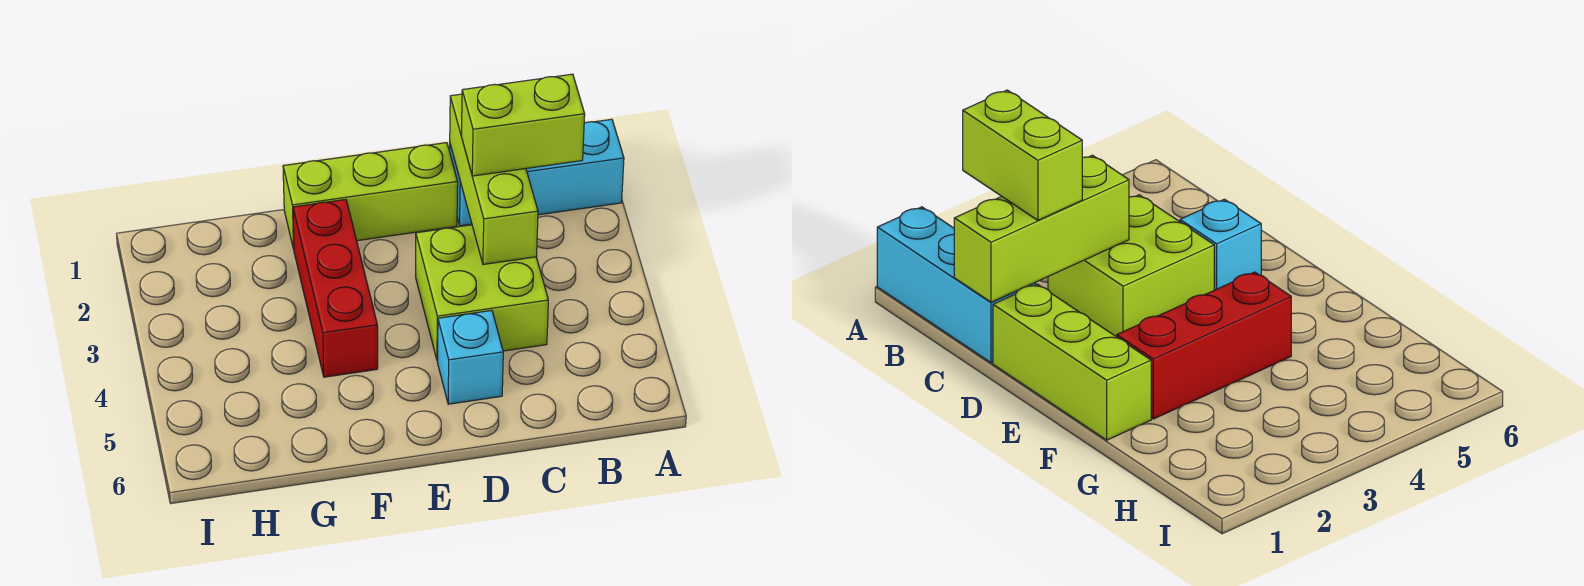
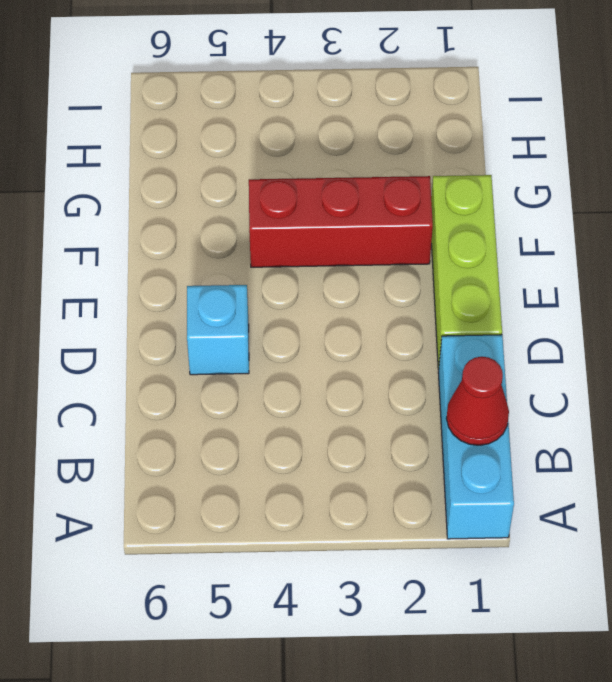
red 1x1 cone [446,357,509,445] -> none
none -> lime 2x2 brick [416,225,548,361]
none -> lime 1x3 brick [450,94,538,264]

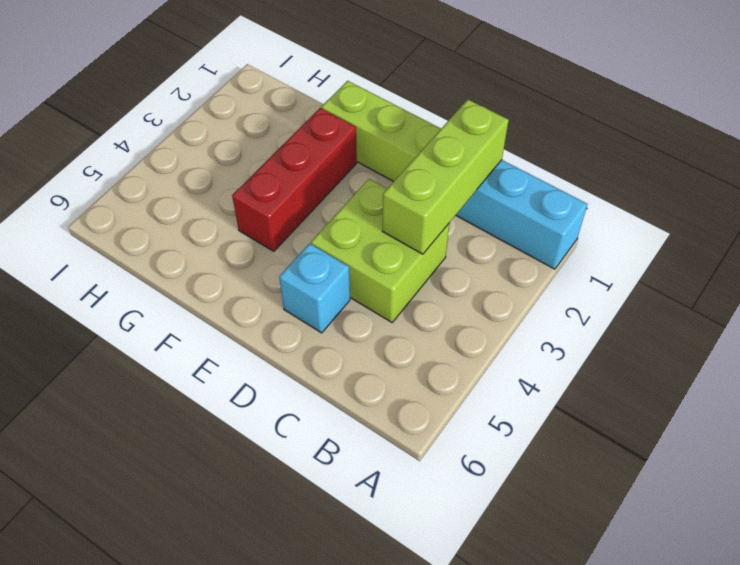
none -> lime 1x2 brick [461,74,585,176]

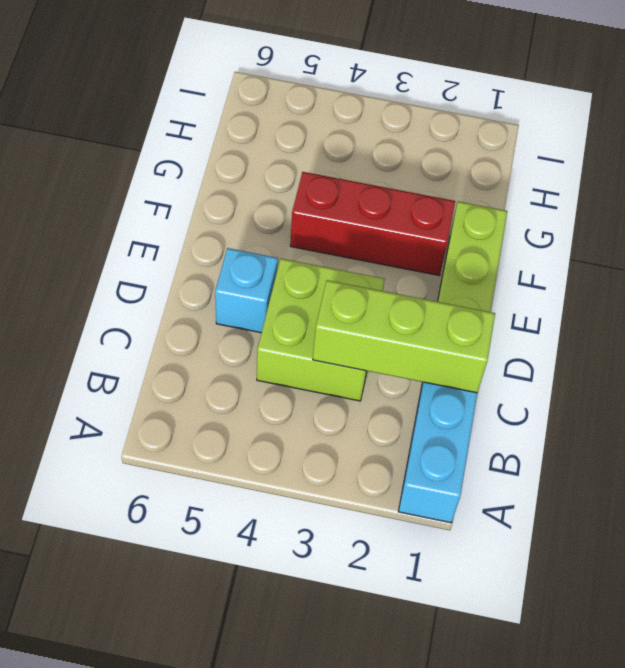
none -> lime 1x2 brick [461,74,585,176]

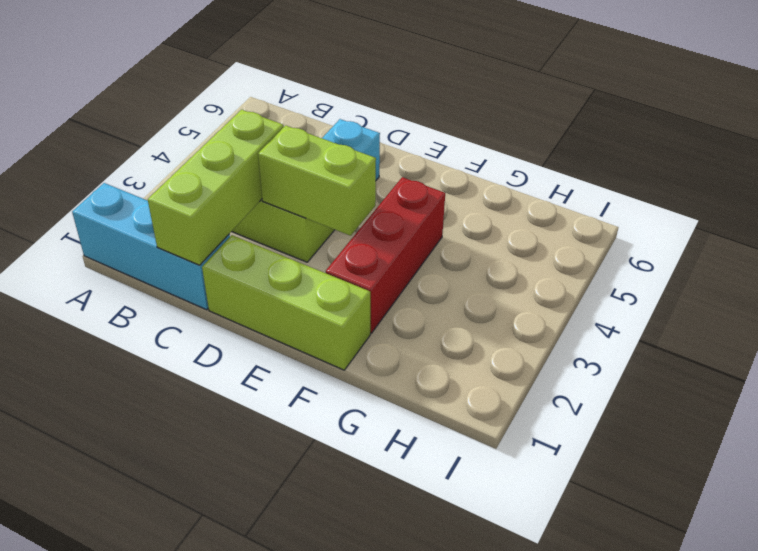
lime 1x2 brick [258,125,376,236] -> lime 1x2 brick moved to [461,74,585,176]

